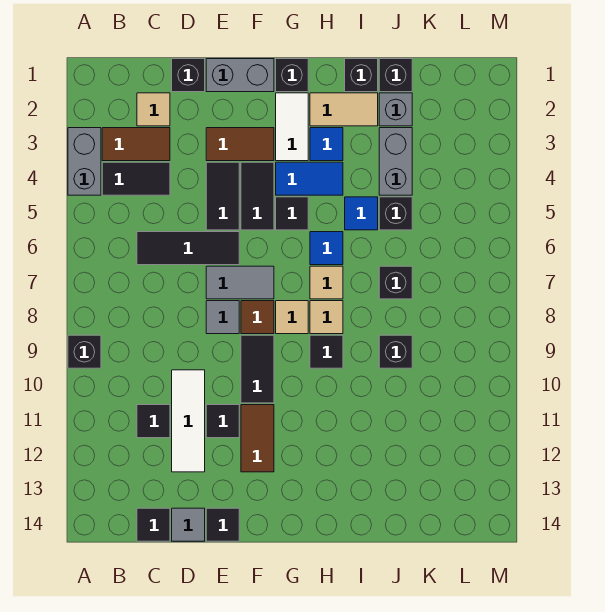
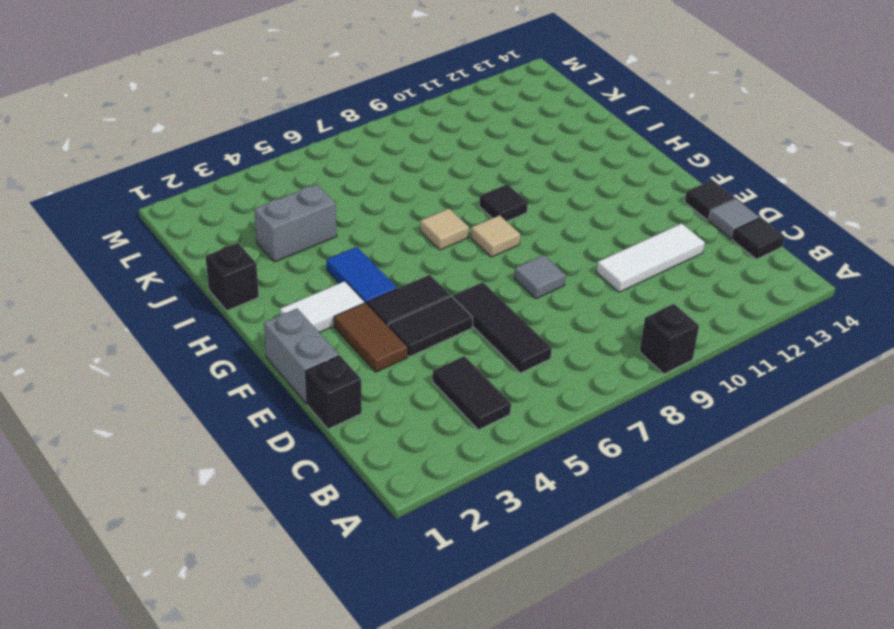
none -> grey 1x2 brick [68,128,101,195]
none -> brown 1x2 tile [102,128,170,161]
none -> tan 1x1 tile [137,93,170,126]
none -> black 1x1 tile [137,405,170,438]

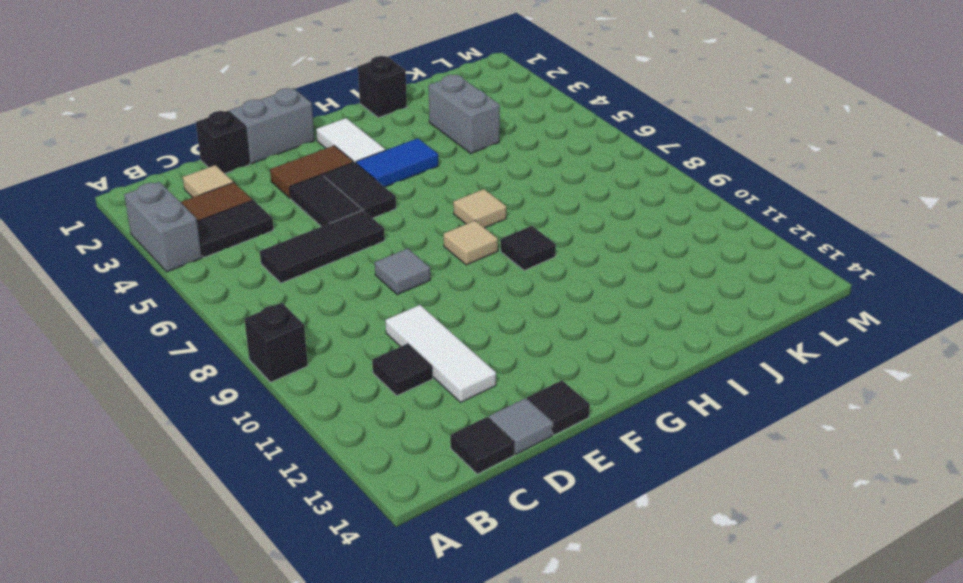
none -> grey 1x2 tile [206,266,274,299]
none -> black 1x1 tile [206,405,239,438]
none -> brown 1x1 tile [241,301,274,334]
none -> black 1x2 tile [241,335,274,403]

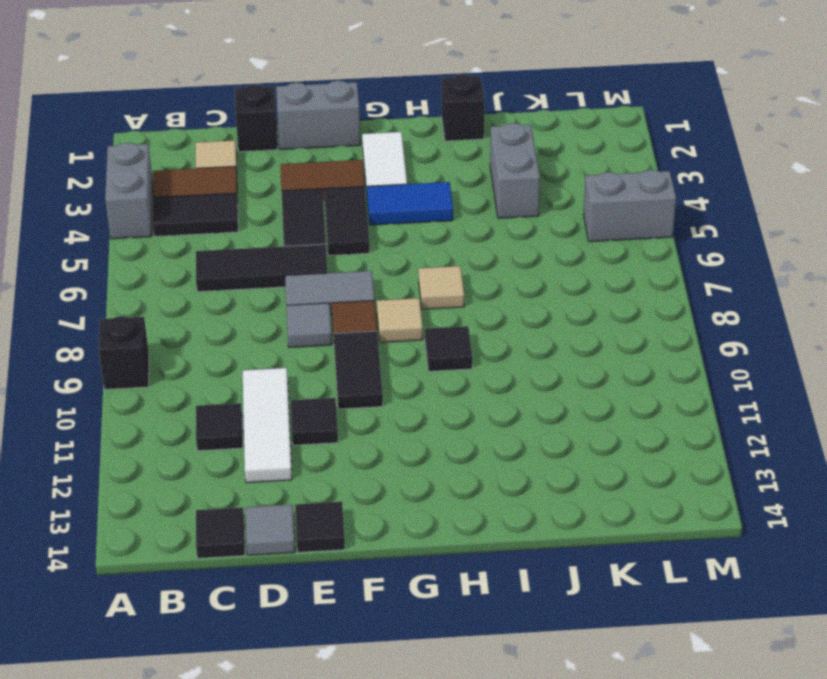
grey 1x2 brick [583,170,676,242] -> none
none -> brown 1x2 tile [241,405,274,472]
none -> black 1x1 brick [276,59,308,92]
none -> black 1x1 tile [276,197,308,230]
none -> tan 1x2 tile [310,93,378,126]

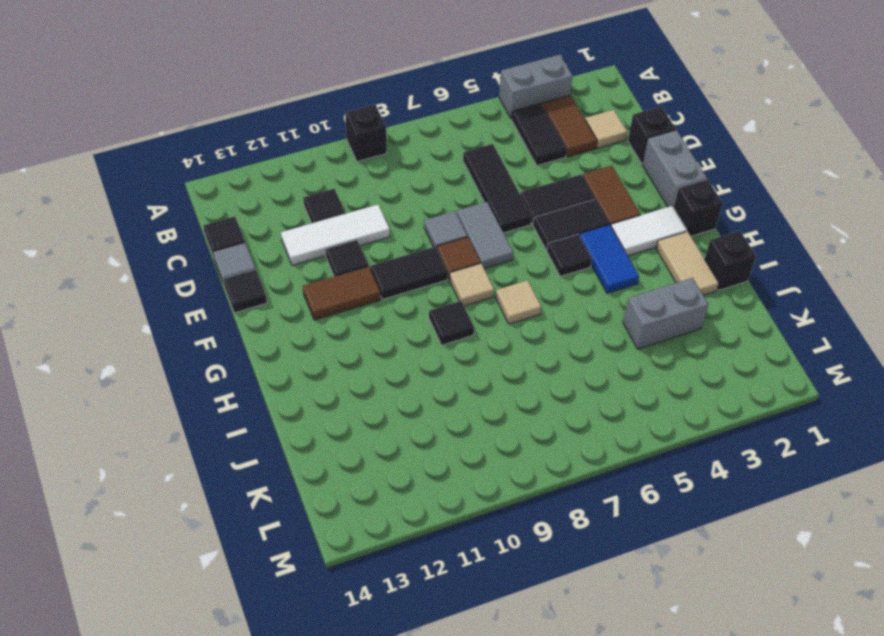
none -> blue 1x1 tile [310,128,343,161]
none -> blue 1x1 tile [310,232,343,265]
none -> tan 1x1 tile [310,301,343,334]
none -> blue 1x1 tile [345,197,378,230]

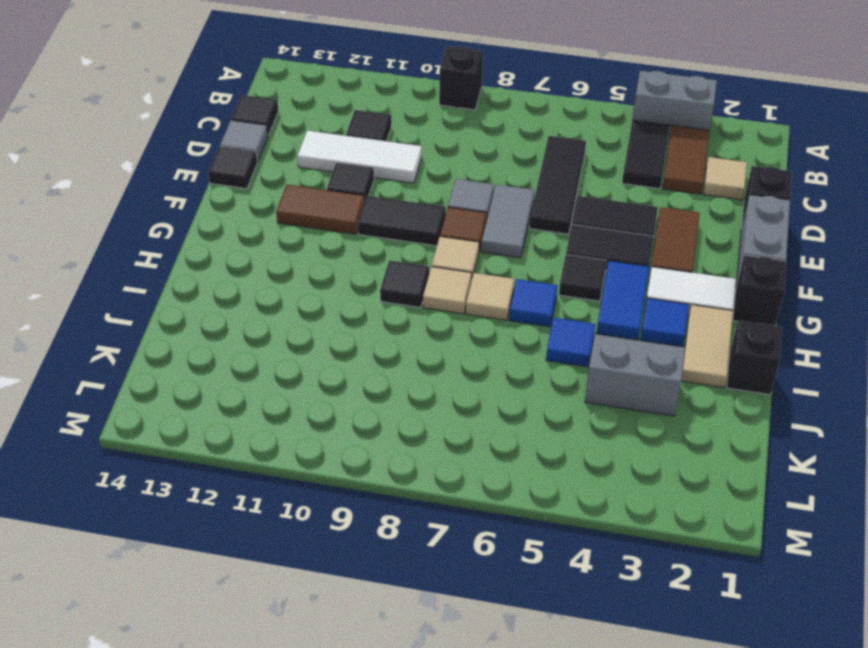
none -> black 1x1 brick [379,59,412,92]
none -> grey 1x1 brick [379,93,412,126]
none -> black 1x1 brick [379,197,412,230]
none -> black 1x1 brick [379,266,412,299]

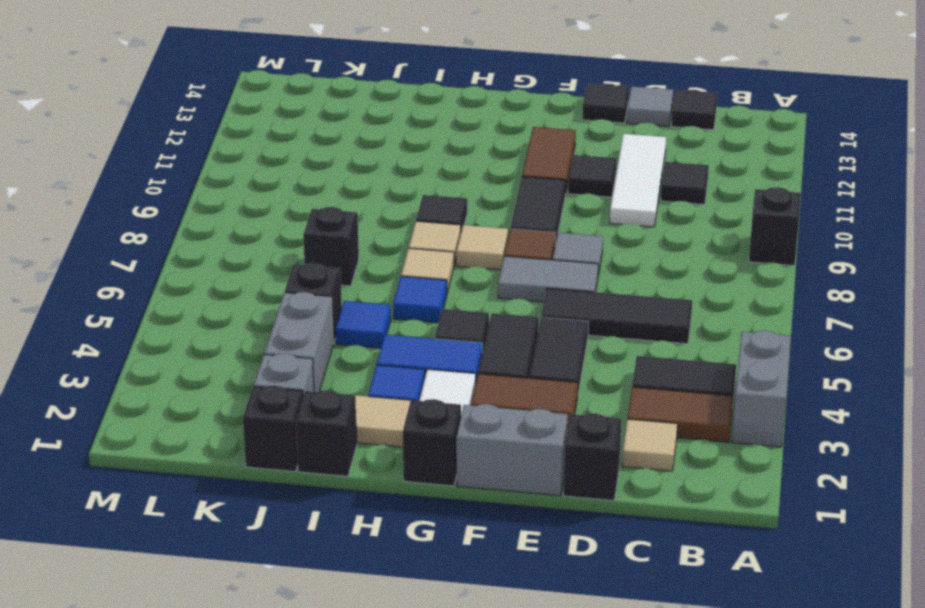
none -> black 1x1 brick [379,335,412,368]

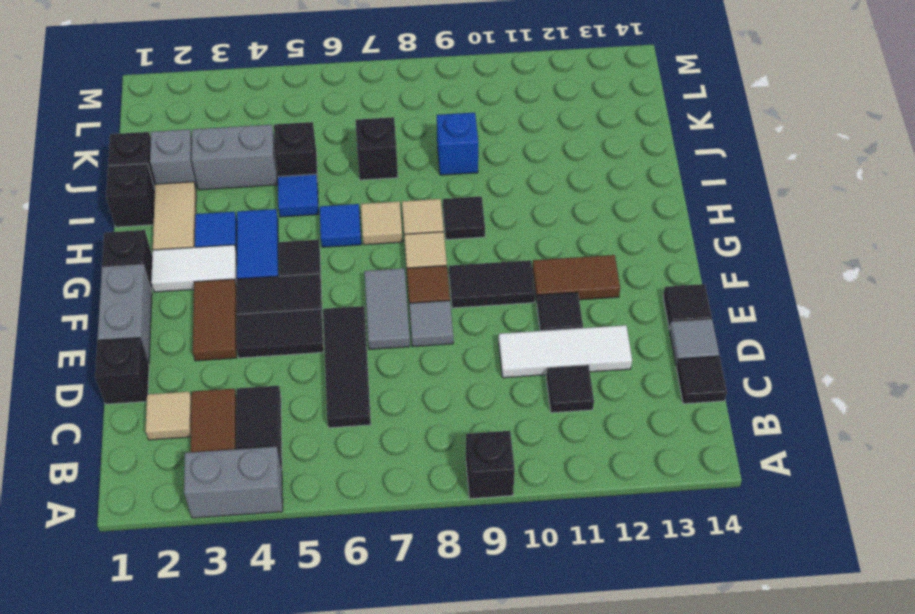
blue 1x1 brick [437,113,478,175] -> black 1x1 brick [379,335,412,368]

